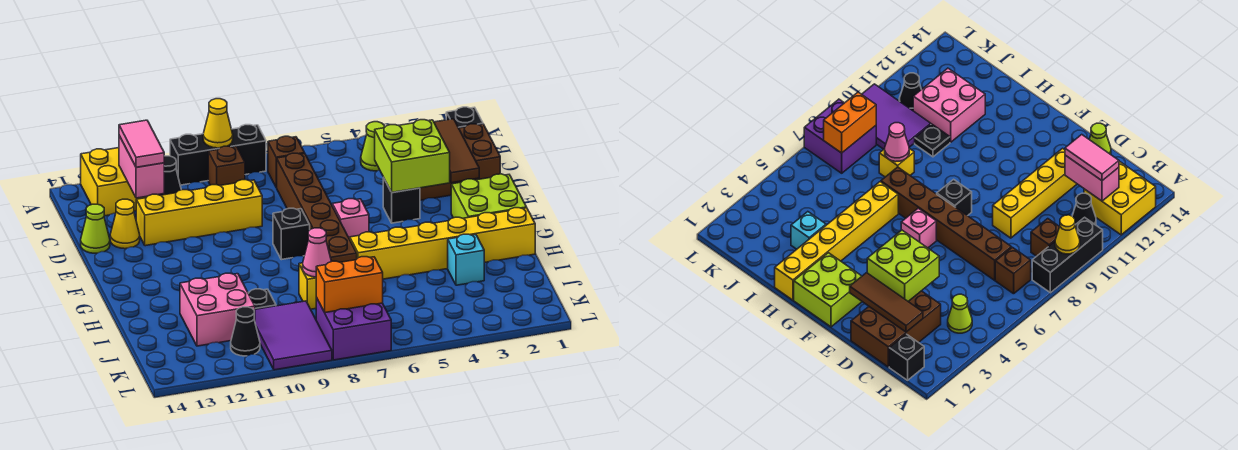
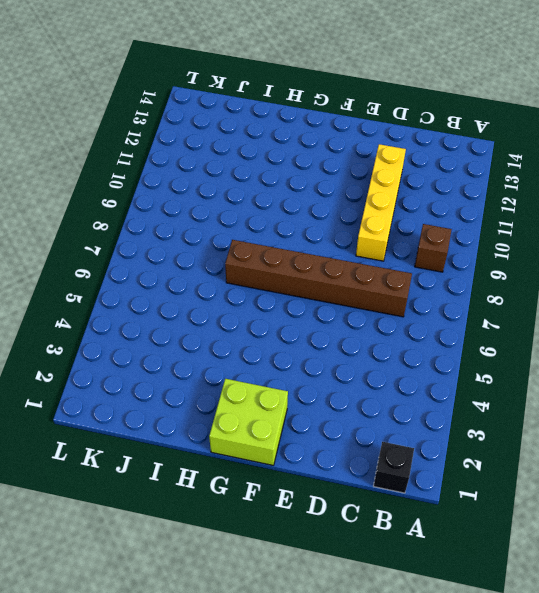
none -> black 1x3 brick [170,125,266,185]
none -> yellow 2x2 brick [81,148,147,216]
none -> lime 1x1 cone [361,122,385,171]
none -> brown 1x1 brick [268,136,304,187]

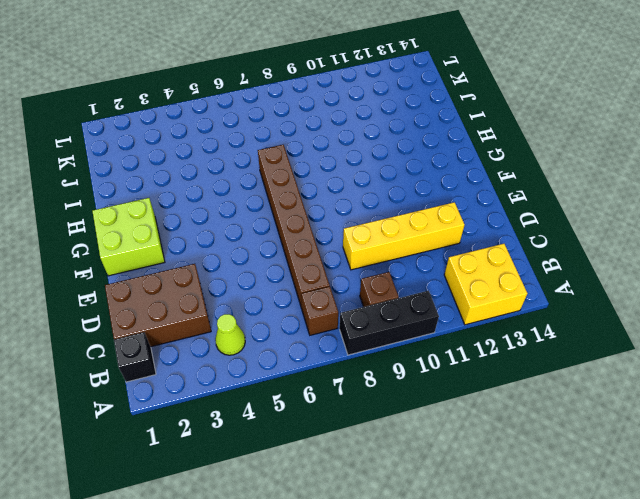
none -> black 1x1 cone [158,156,181,195]
none -> yellow 1x1 cone [110,199,140,249]
none -> lime 1x1 cone [81,204,110,253]
none -> black 1x1 brick [383,178,420,223]

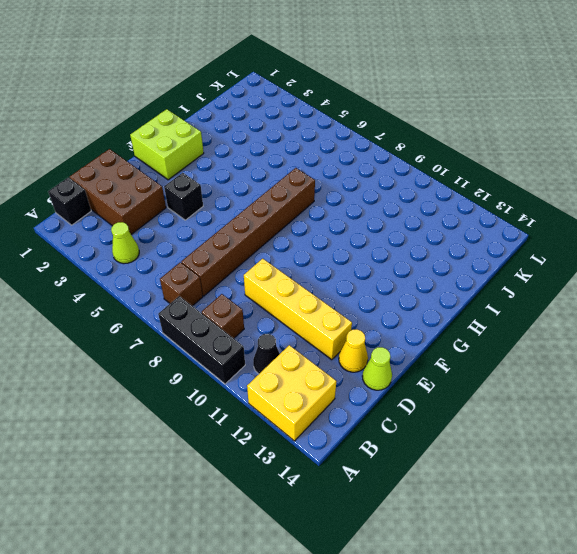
none -> pink 1x1 brick [332,199,369,239]
none -> black 1x1 brick [273,208,310,260]
none -> yellow 1x6 brick [350,208,535,279]
none -> cyan 1x1 brick [448,234,484,285]

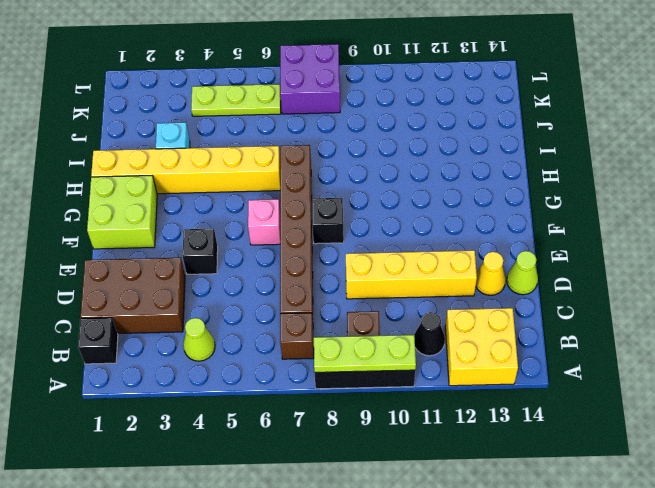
lime 1x3 plate [314,335,416,372] -> yellow 1x1 cone [203,99,233,148]
lime 1x3 plate [191,84,281,116] -> none
none -> yellow 1x1 brick [299,263,317,309]
none -> black 1x1 plate [248,289,276,309]
none -> pink 2x2 brick [180,273,255,346]
none -> purple 2x3 tile [255,301,332,370]

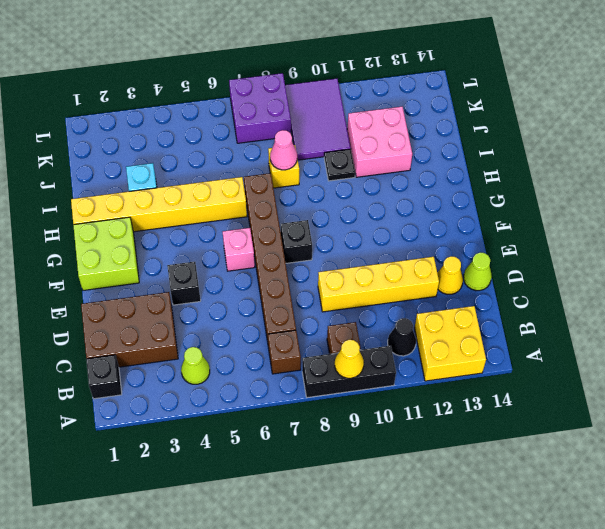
none -> black 1x1 cone [231,307,260,356]
none -> pink 1x2 brick [119,136,164,198]
none -> brown 1x3 tile [434,119,479,183]
none -> lime 2x2 brick [375,120,450,192]

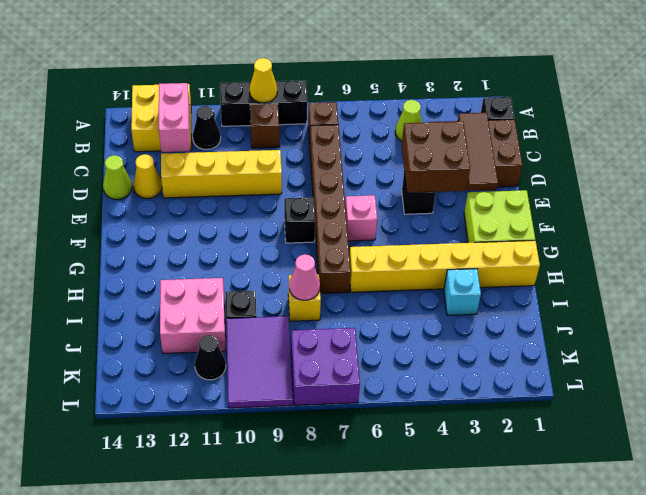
brown 2x2 brick [402,122,470,193] -> lime 2x2 brick [375,120,450,192]
none -> orange 1x2 brick [316,257,383,313]
none -> pink 1x2 tile [119,120,164,167]

